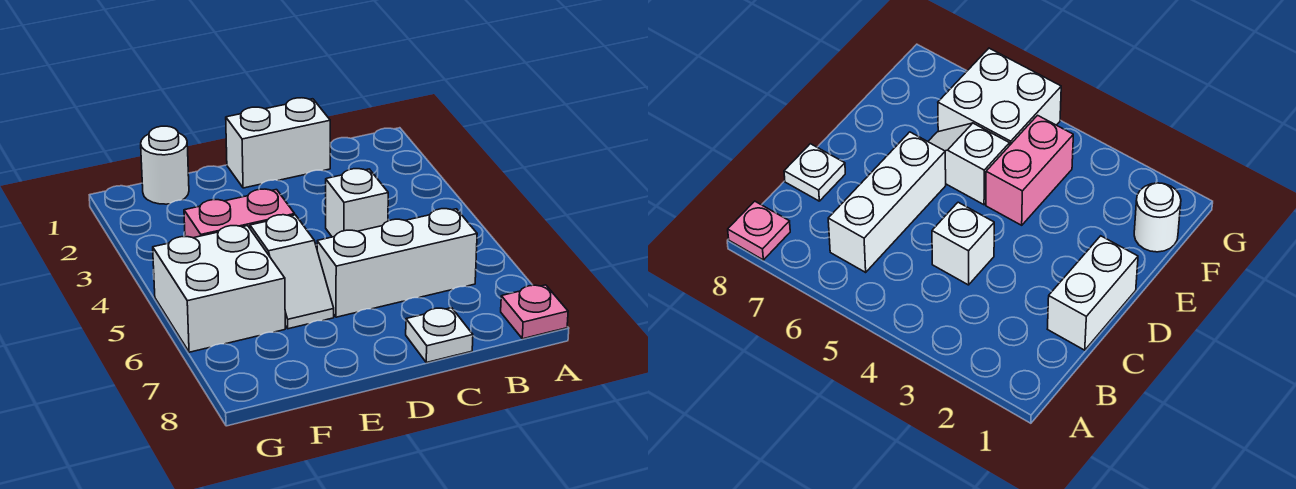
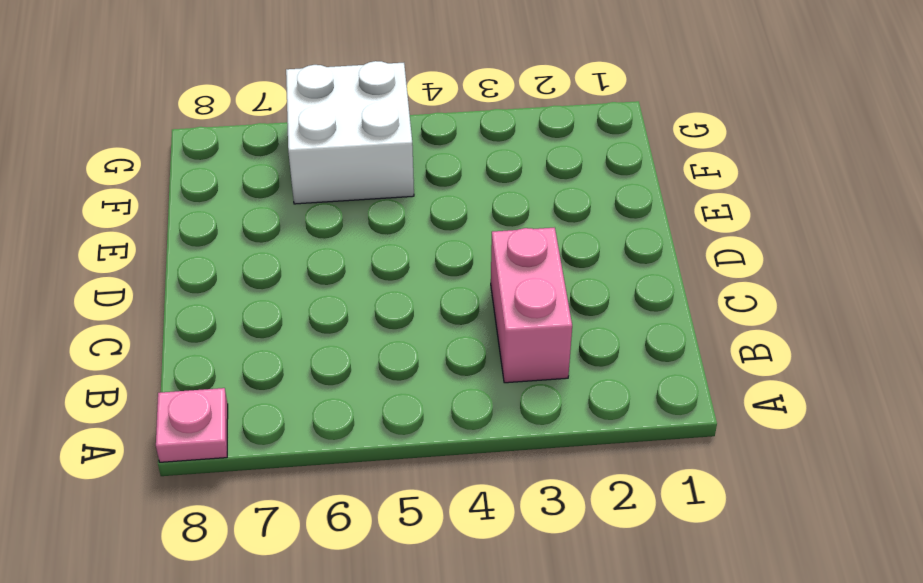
pink 1x2 brick [491,228,572,383] -> pink 1x2 brick moved to [184,189,295,238]
none -> white 1x3 brick [317,209,477,317]
none -> white 1x2 brick [226,98,330,188]

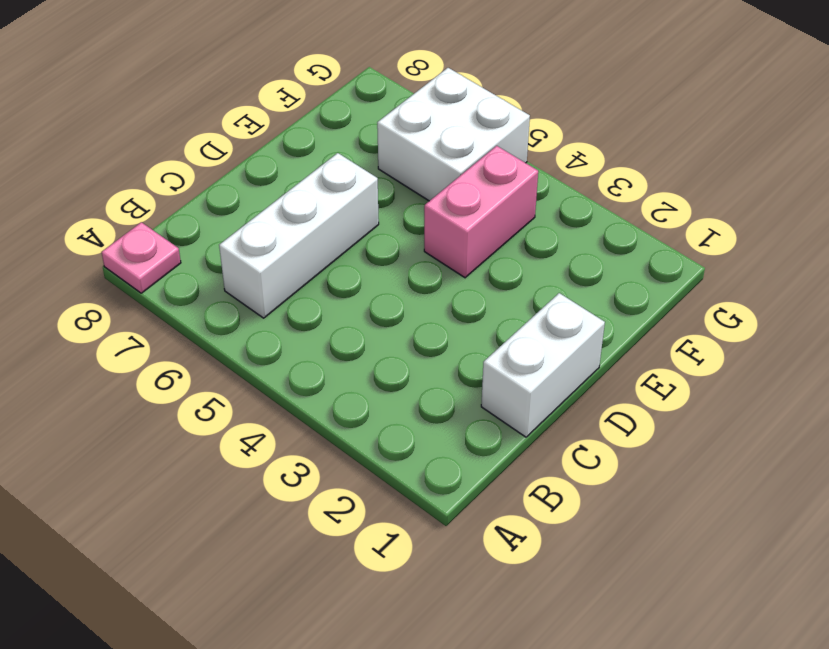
none -> white 1x1 brick [326,169,388,237]
none -> white 1x1 plate [406,308,473,363]

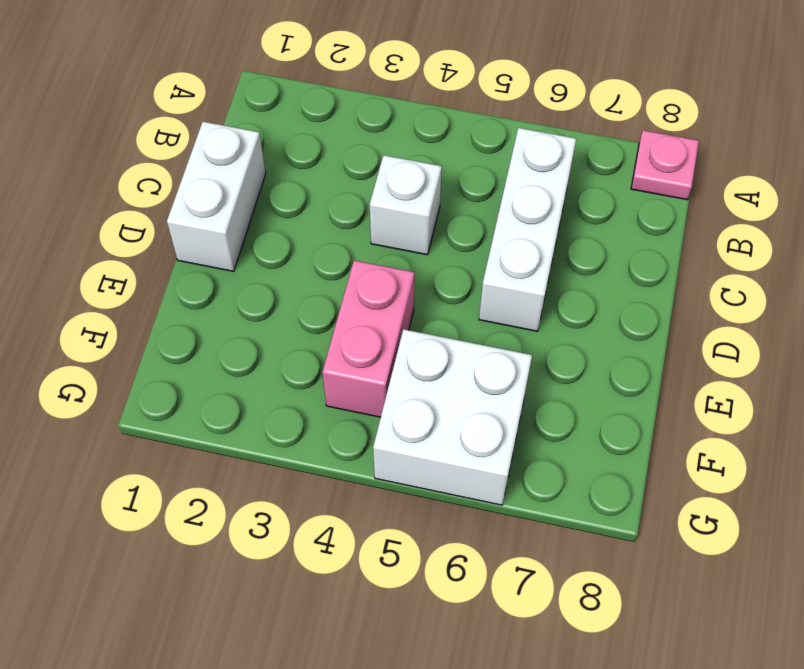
none -> white 1x1 plate [406,308,473,363]
none -> white 1x2 slope [250,215,334,329]

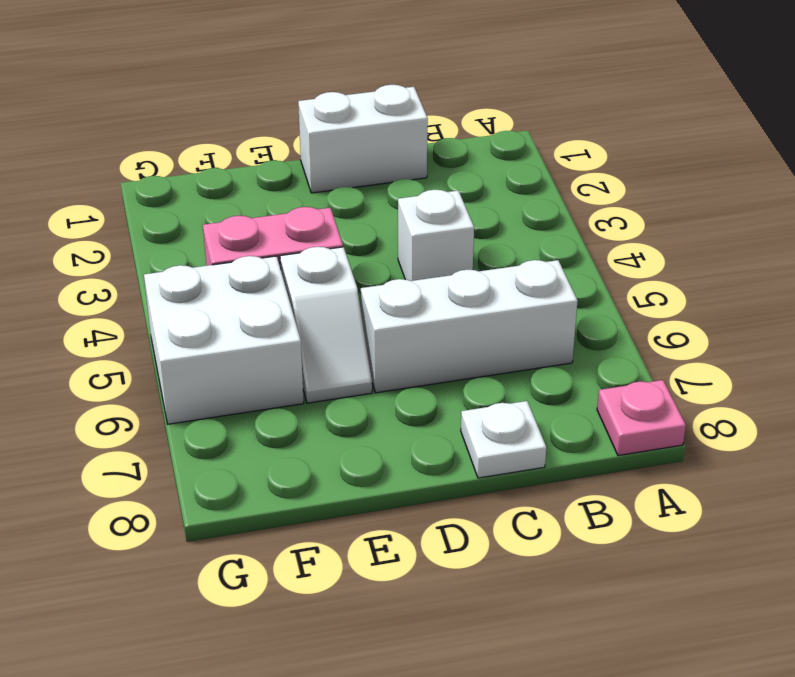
none -> white 1x1 round brick [141,126,189,204]

